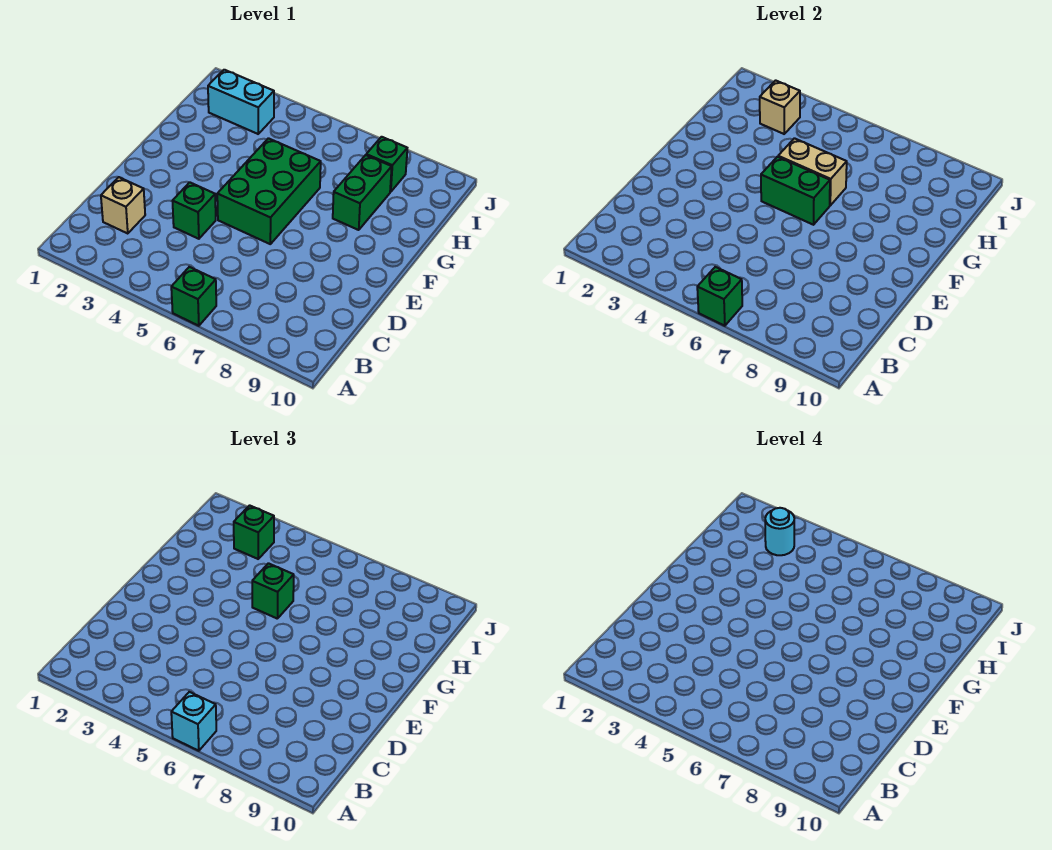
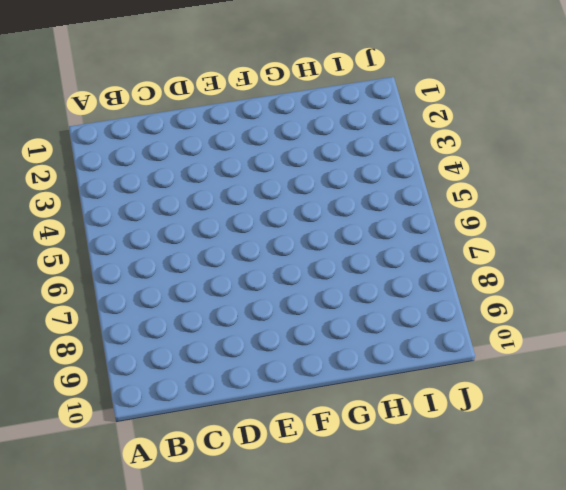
none -> green 1x1 brick [171,267,216,326]
none -> tan 1x1 brick [101,177,145,234]
none -> green 1x1 brick [173,182,216,239]

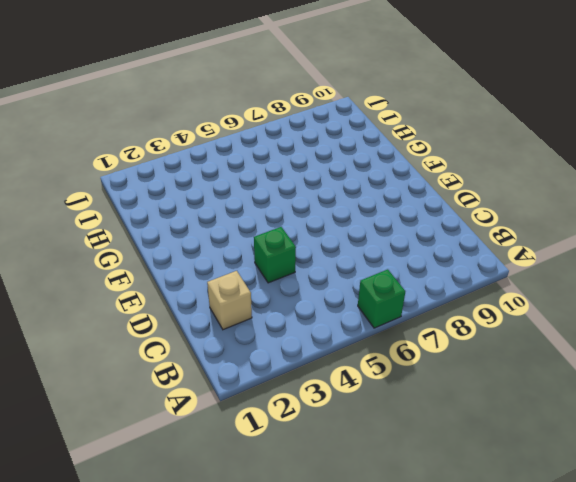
none -> green 2x3 brick [217,138,321,244]
none -> green 1x2 brick [333,155,392,230]
none -> cyan 1x2 brick [208,70,274,134]

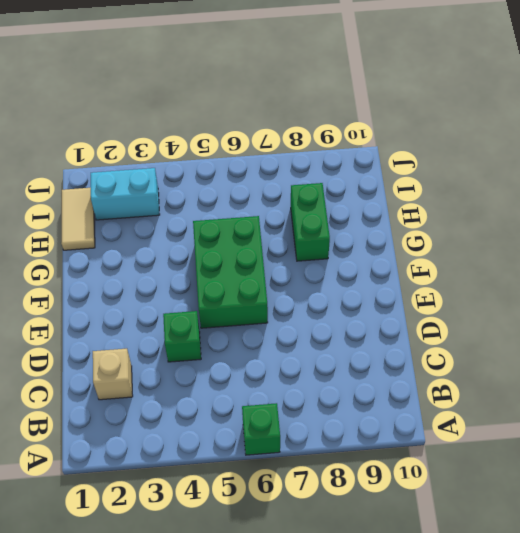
tan 1x2 tile [61,188,95,250] -> none
none -> green 1x1 brick [366,137,407,192]
none -> green 1x1 brick [697,267,742,326]
none -> green 1x2 brick [761,157,830,225]

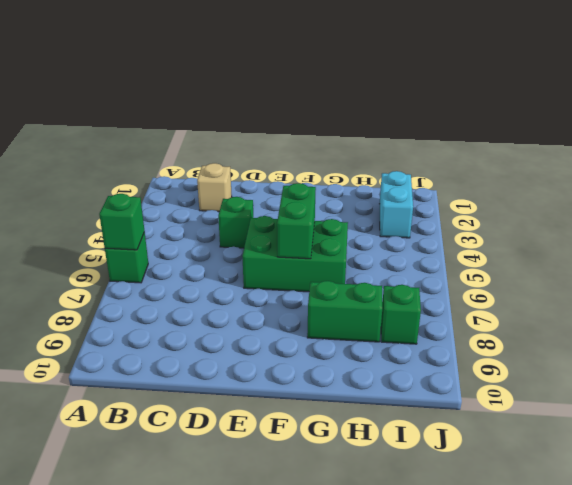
none -> tan 1x2 brick [778,138,847,205]
none -> tan 1x1 brick [760,80,800,134]
none -> cyan 1x1 brick [171,692,216,751]

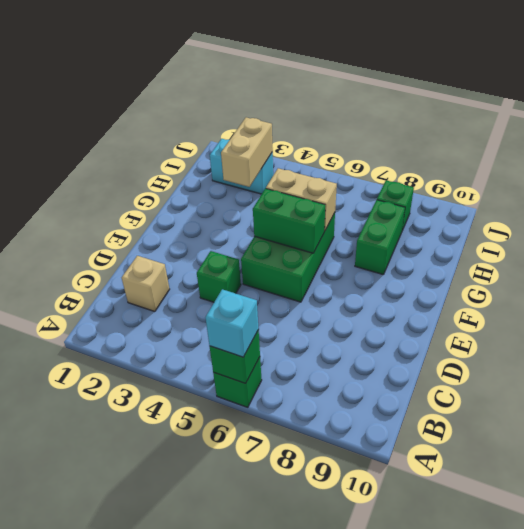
tan 1x2 brick [221,117,273,187] -> tan 1x1 brick [760,80,800,134]
none -> green 1x1 brick [252,563,294,619]
none -> green 1x1 brick [234,505,274,559]
none -> cyan 1x1 round brick [765,508,794,555]

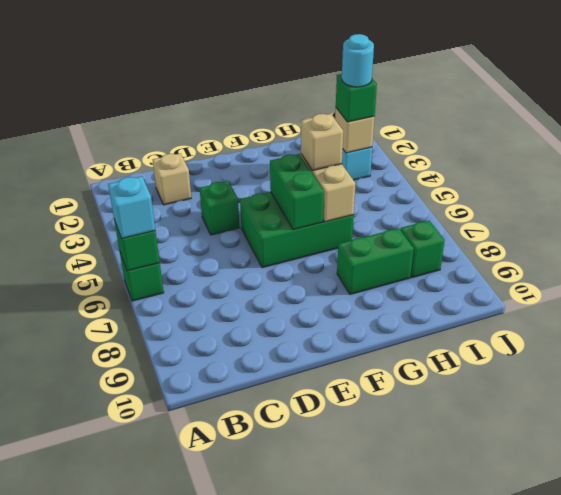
tan 1x1 brick [301,114,343,171] -> green 1x1 brick [252,563,294,619]

